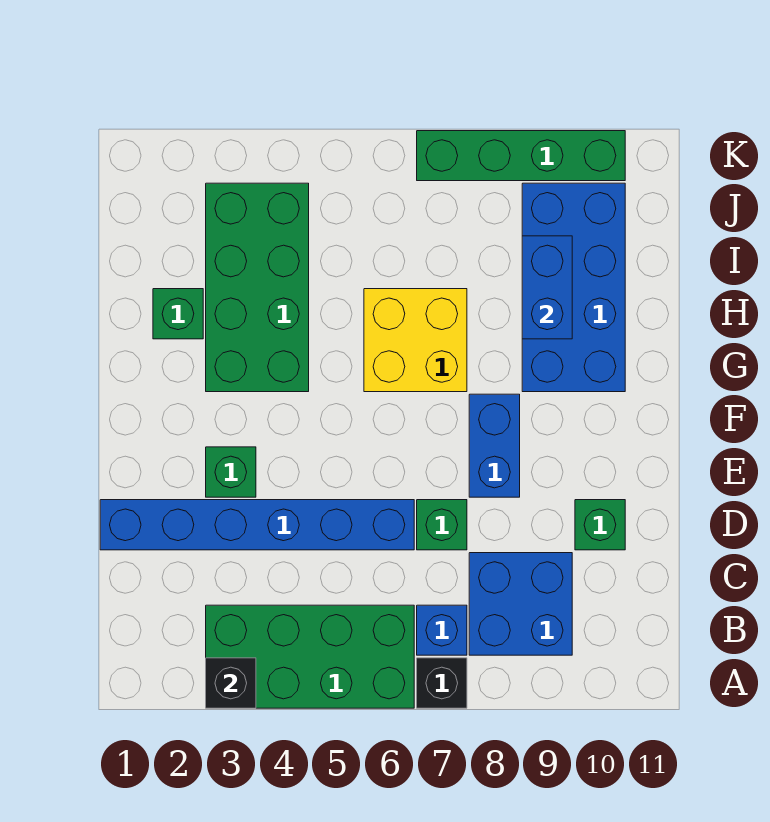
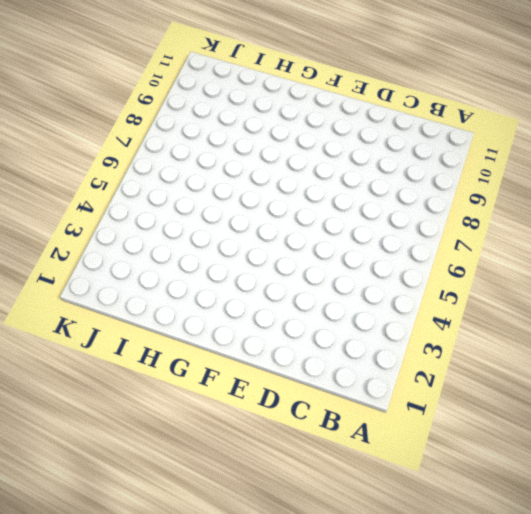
none -> green 2x4 brick [206,605,414,708]
none -> black 1x1 brick [417,658,467,708]
none -> blue 1x1 brick [417,605,467,655]

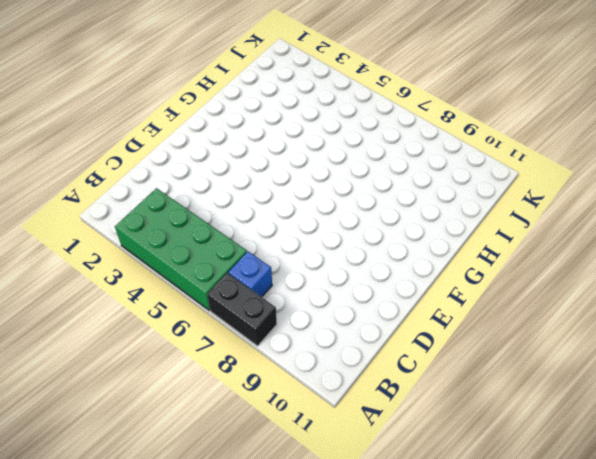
black 1x2 brick [207,273,277,346] -> black 1x1 brick [417,658,467,708]
none -> blue 2x2 brick [469,553,572,655]
none -> blue 1x6 brick [100,500,414,550]
none -> green 1x1 brick [417,500,467,550]

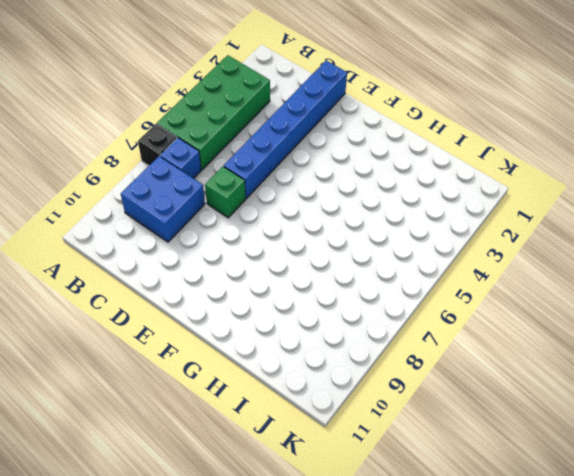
none -> green 1x1 brick [575,500,625,550]
none -> green 1x1 brick [206,447,256,497]
none -> blue 1x2 brick [469,394,520,497]

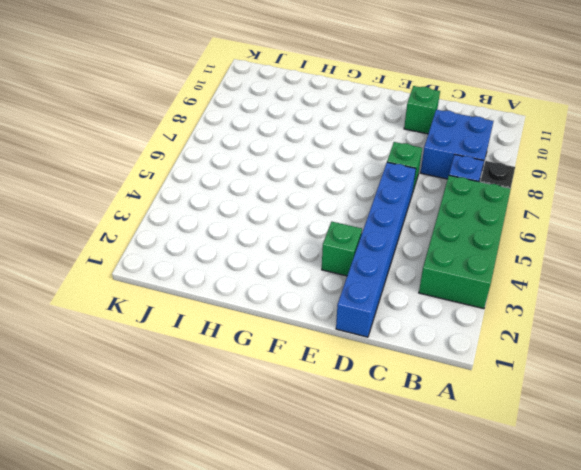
none -> blue 1x2 brick [469,394,520,497]
none -> green 2x4 brick [206,183,309,392]
none -> yellow 2x2 brick [364,289,467,392]

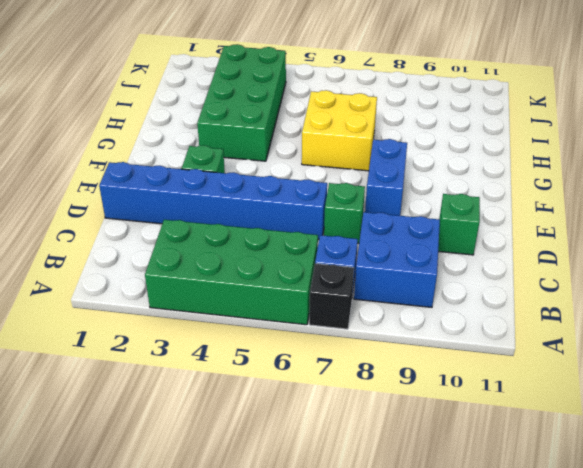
none -> blue 2x4 brick [522,183,625,392]
none -> green 1x1 brick [153,289,203,339]
none -> green 1x4 brick [417,131,625,181]

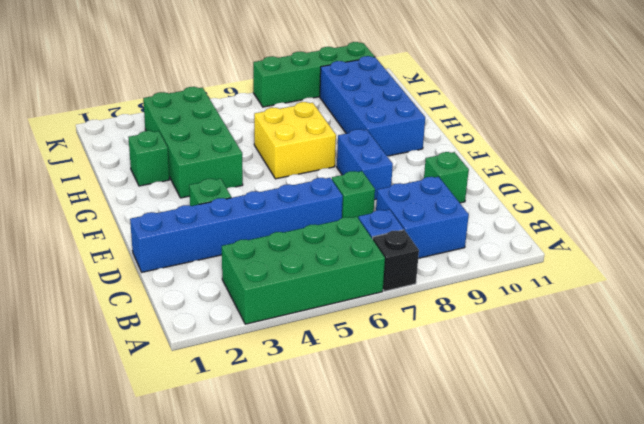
none -> black 1x1 brick [206,658,256,708]
none -> blue 1x2 brick [522,236,572,339]

